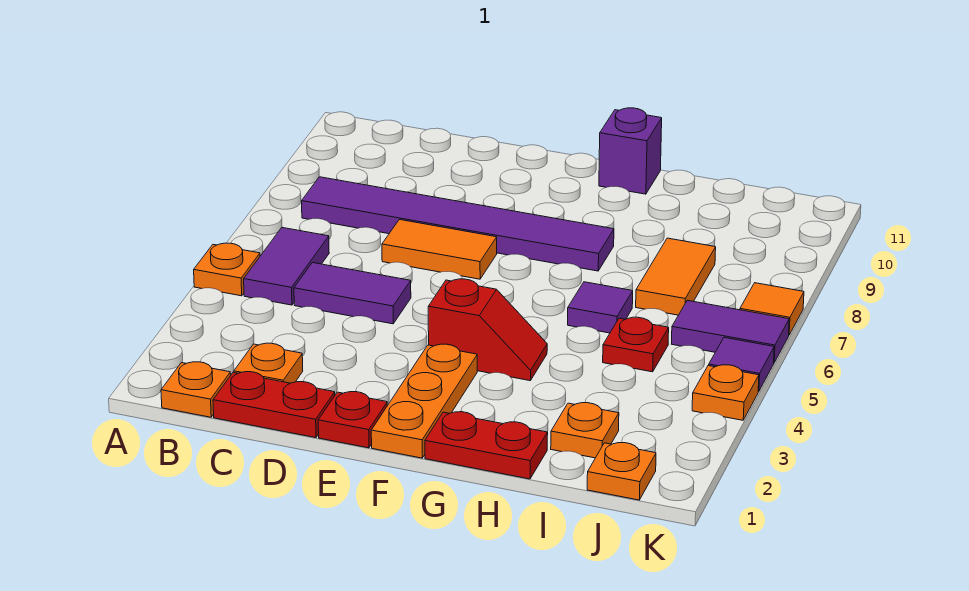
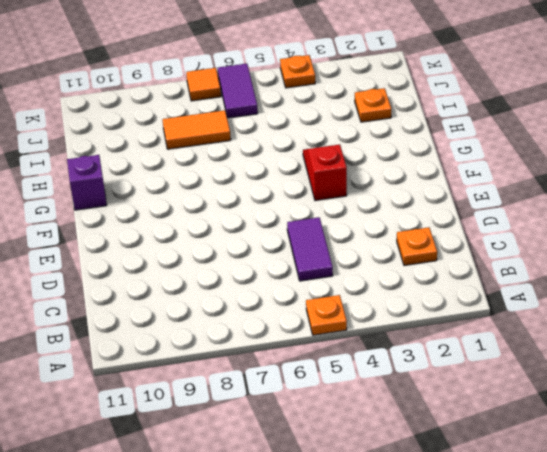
none -> orange 1x1 plate [161,362,231,417]
none -> purple 1x2 tile [244,228,329,305]
none -> purple 1x6 tile [302,177,614,271]

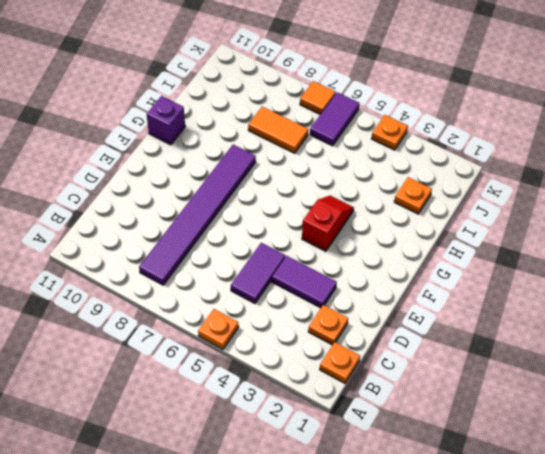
purple 1x2 tile [272,256,337,308] -> purple 1x2 tile moved to [244,228,329,305]
none -> red 1x2 plate [213,372,335,438]
none -> orange 1x2 tile [382,220,497,279]
none -> red 1x1 plate [318,392,387,448]

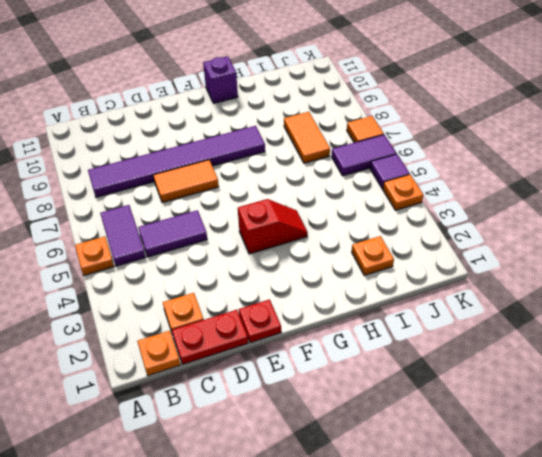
none -> orange 1x3 plate [371,344,477,458]
none -> red 1x2 plate [425,412,548,479]
none -> purple 1x1 tile [568,282,633,333]

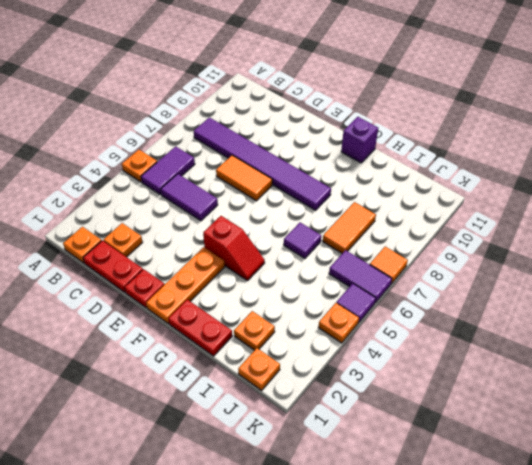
none -> red 1x1 plate [603,317,669,372]

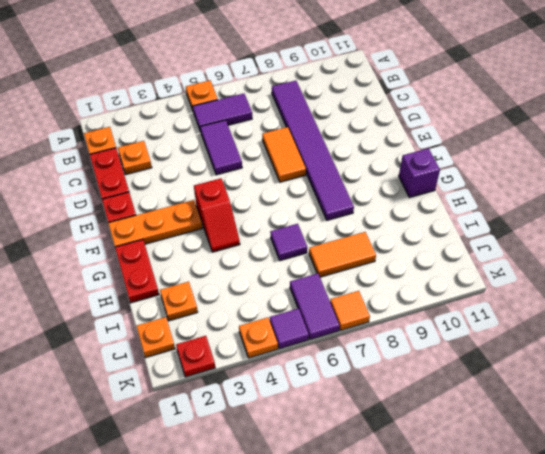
red 1x1 plate [176,336,215,377] -> red 1x1 plate moved to [603,317,669,372]

